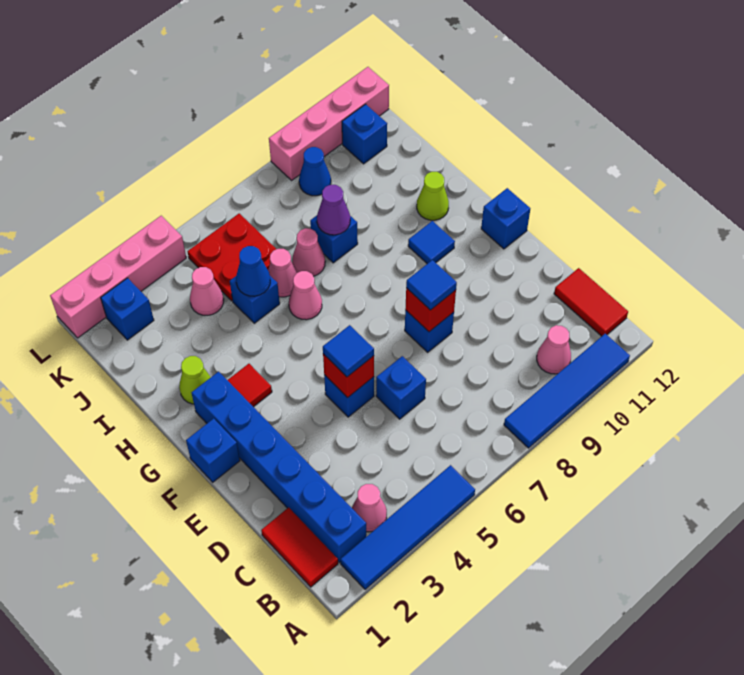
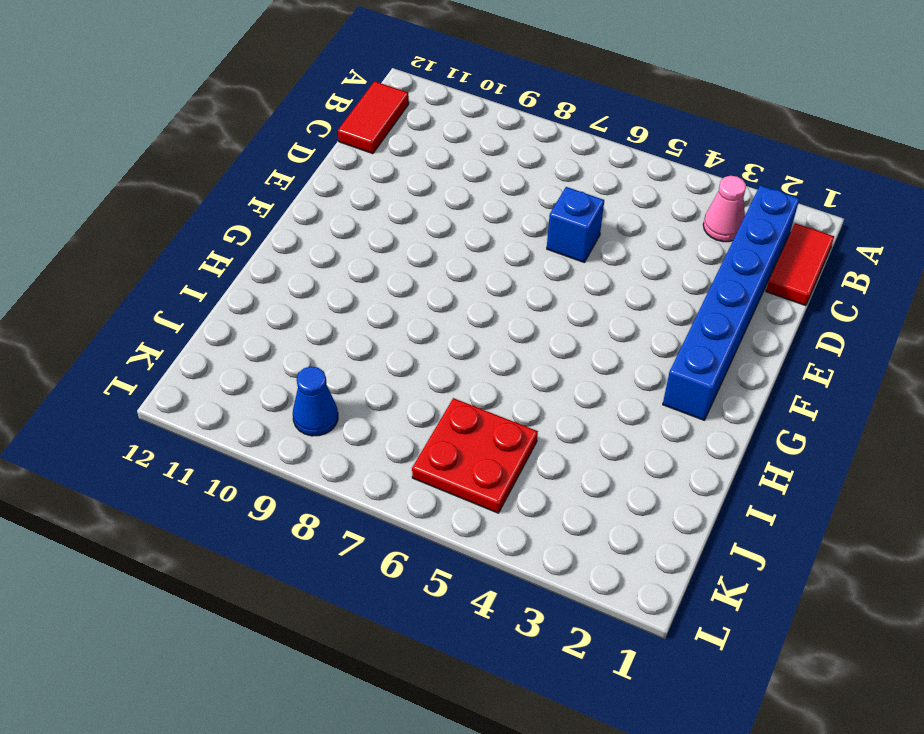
none -> blue 1x4 tile [341,465,475,589]
none -> blue 1x4 tile [504,334,630,448]
none -> pink 1x1 cone [537,325,571,374]
none -> blue 1x1 brick [324,375,374,417]

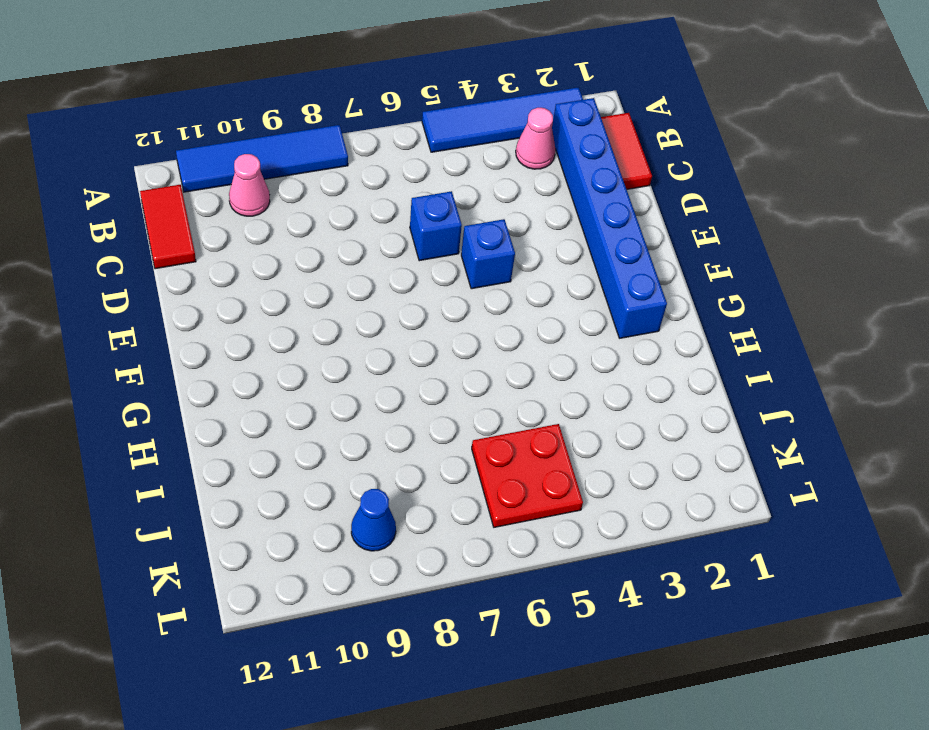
none -> blue 1x1 brick [405,310,454,352]
none -> blue 1x1 brick [186,418,240,482]
none -> blue 1x1 brick [481,188,530,249]
none -> red 1x1 tile [228,364,272,407]

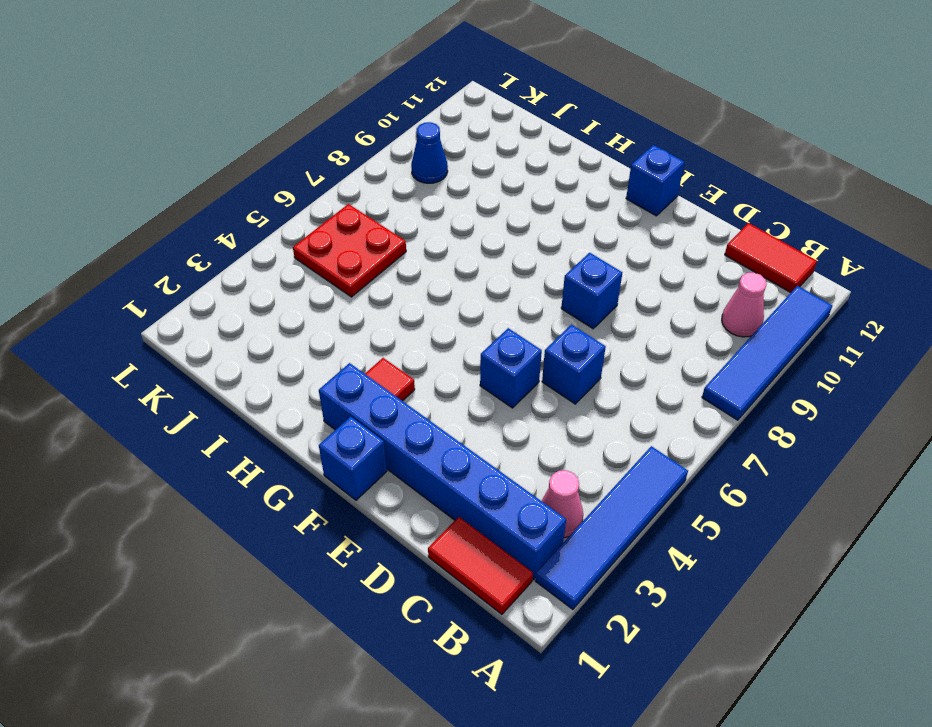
none -> blue 1x1 tile [408,221,455,264]
none -> lime 1x1 cone [179,356,211,404]
none -> pink 1x1 cone [289,271,322,320]
none -> lime 1x1 cone [417,172,449,220]

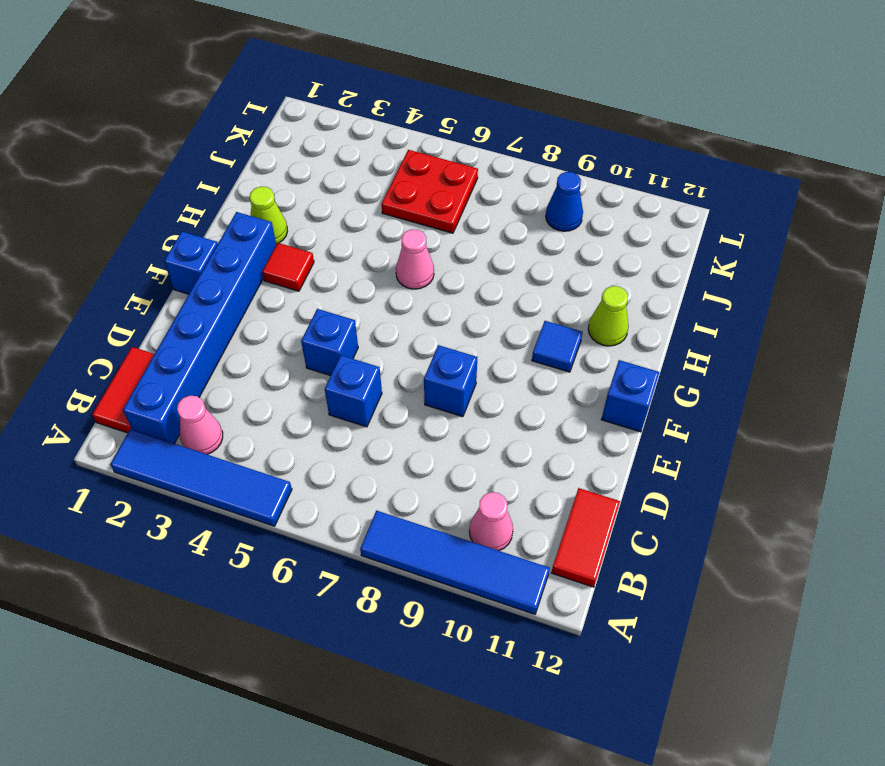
none -> blue 1x1 brick [230,276,280,323]
none -> pink 1x1 cone [268,249,297,297]
none -> pink 1x1 cone [292,228,325,276]
none -> blue 1x1 brick [310,216,358,263]

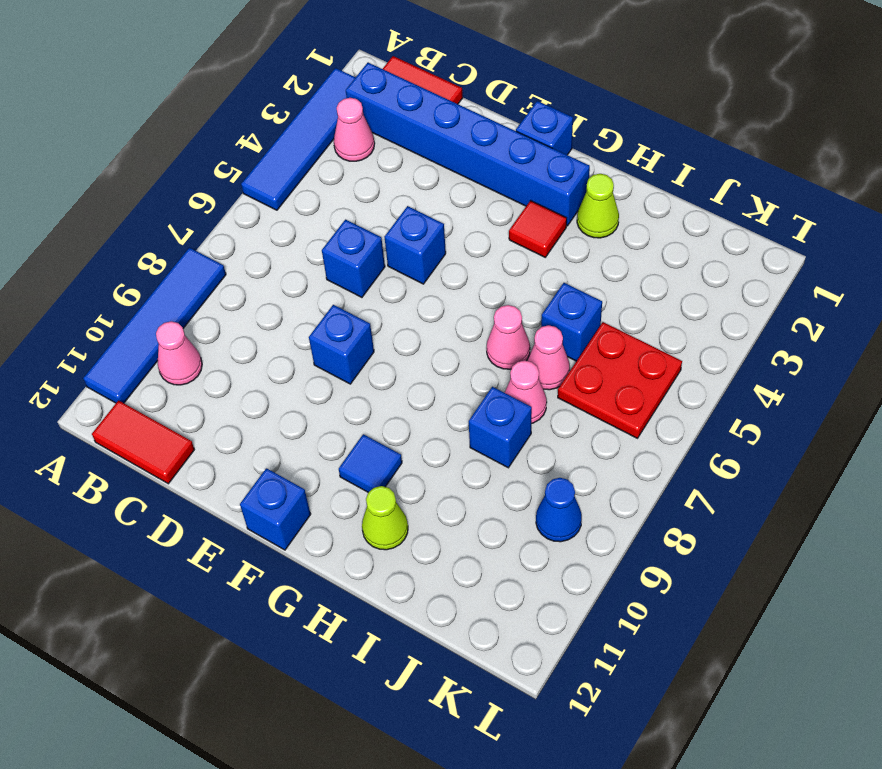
none -> pink 1x1 cone [190,267,224,315]
none -> blue 1x1 brick [101,278,154,340]
none -> blue 1x1 brick [342,104,387,164]
none -> pink 1x4 brick [50,216,186,338]

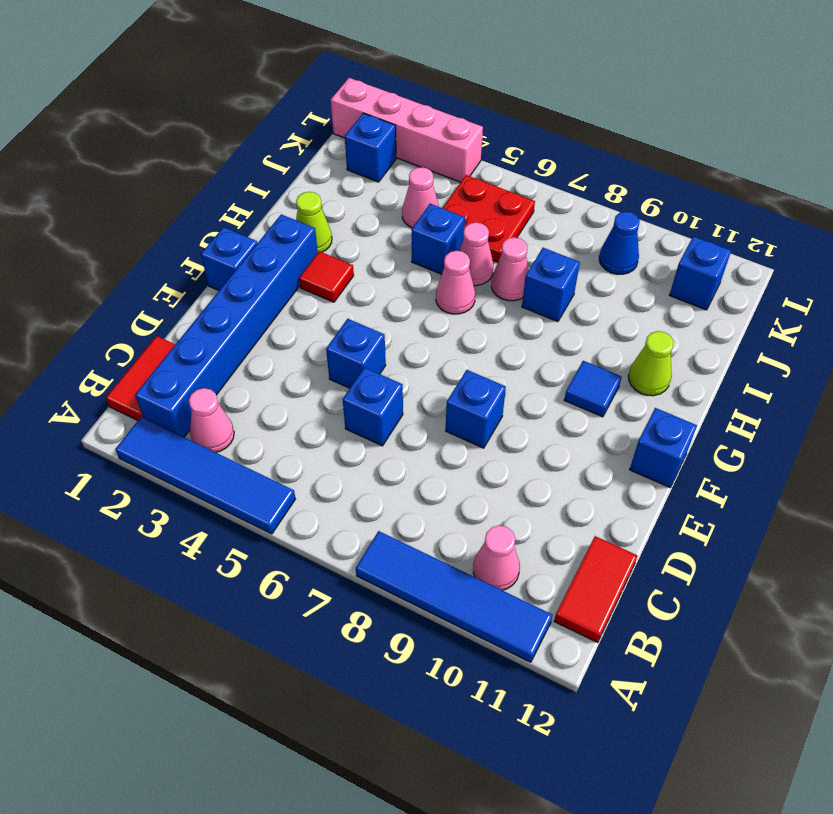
none -> pink 1x4 brick [269,67,389,180]
none -> red 1x1 brick [323,354,374,397]
none -> red 1x1 brick [405,288,456,332]
none -> blue 1x1 cone [236,246,270,296]

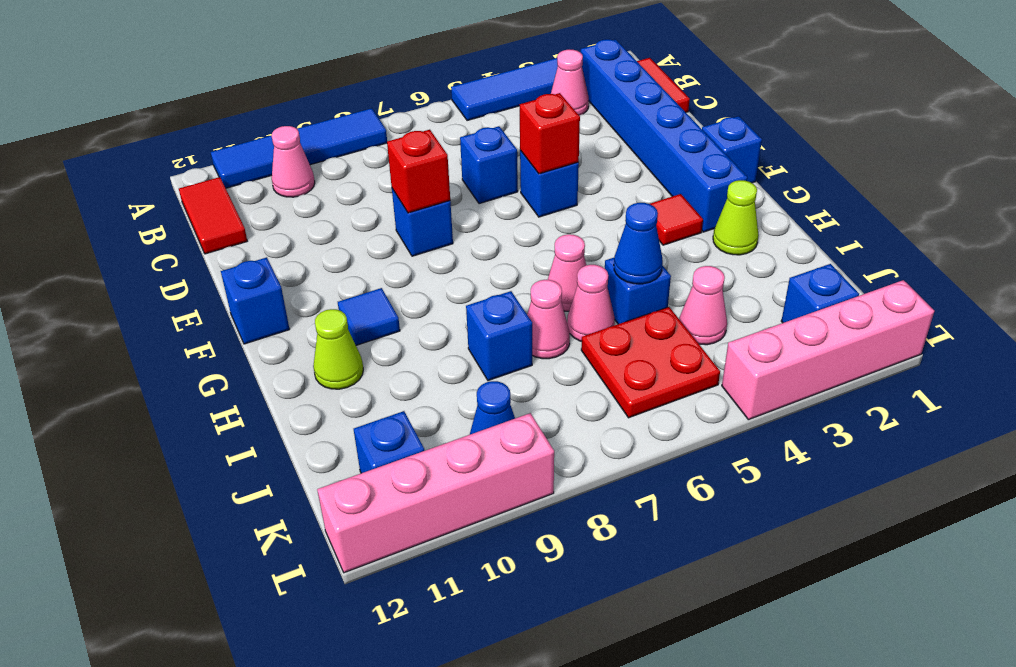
none -> purple 1x1 cone [317,185,350,235]
none -> blue 1x1 tile [323,325,374,377]
none -> blue 1x1 tile [406,260,457,310]

